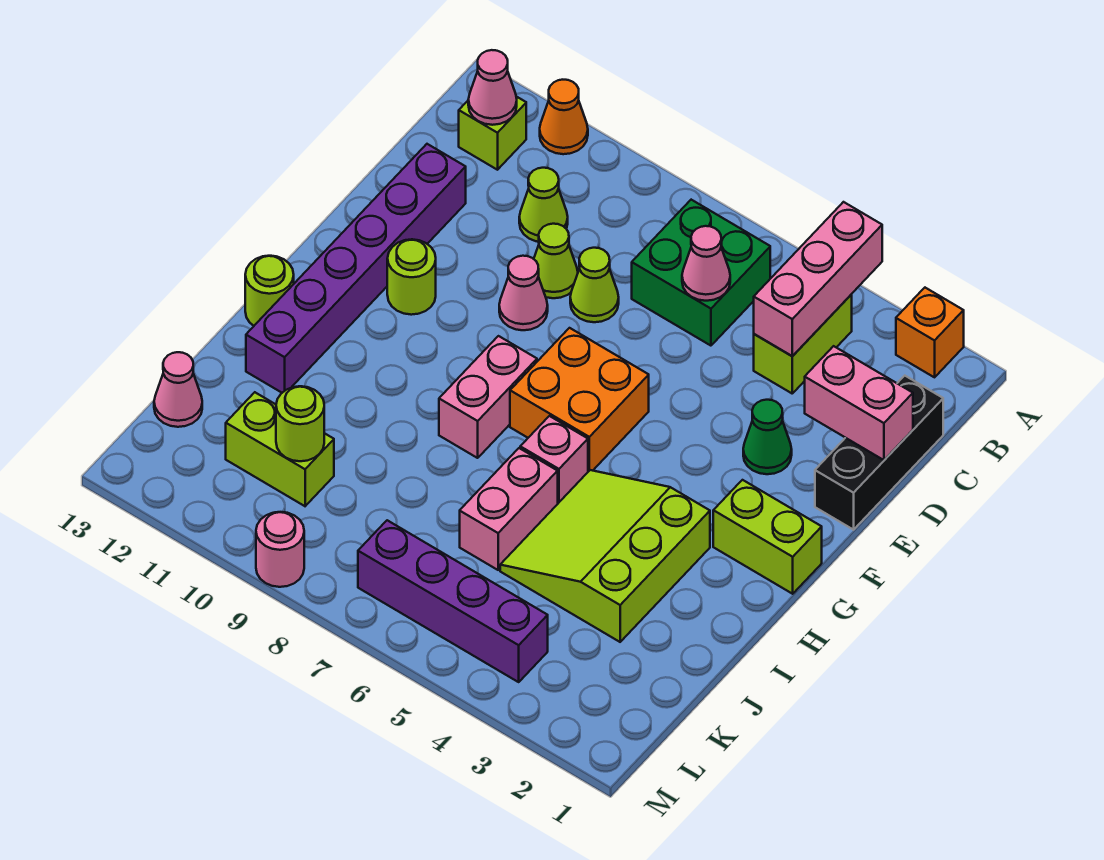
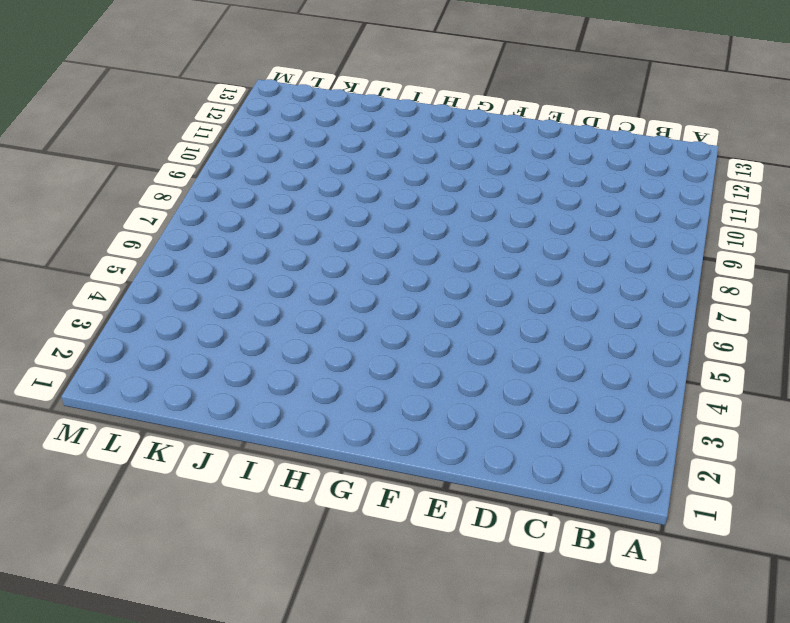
none -> orange 1x1 brick [896,288,964,377]
none -> orange 1x1 cone [540,80,588,154]
none -> lime 1x2 brick [754,294,852,393]

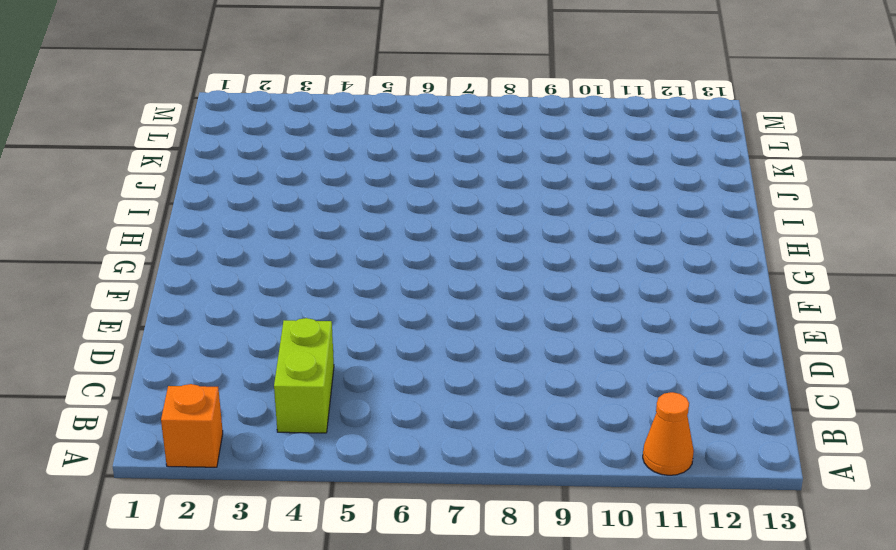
none -> green 2x2 brick [632,200,770,346]
none -> lime 1x1 brick [459,97,526,170]
none -> black 1x3 brick [815,376,943,530]

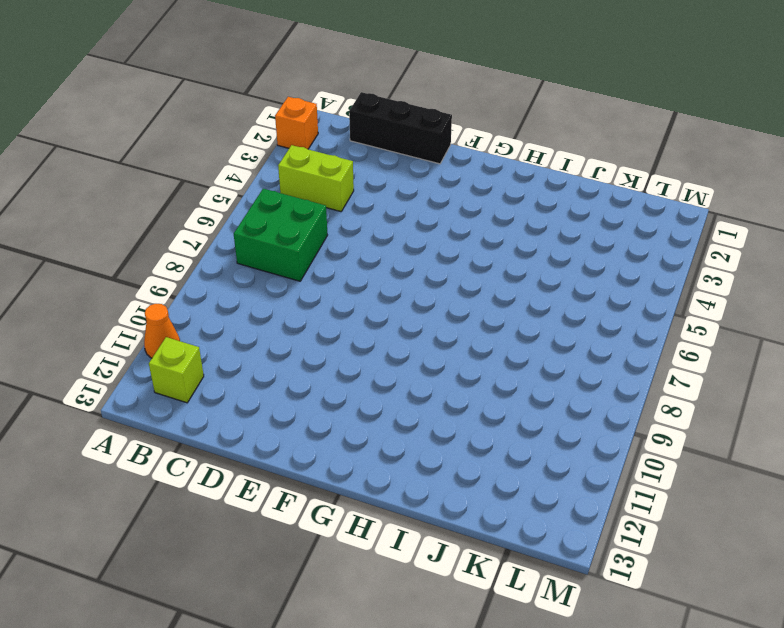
none -> lime 1x1 cone [519,168,568,242]
none -> lime 1x1 cone [570,248,619,322]
none -> lime 1x1 cone [534,224,578,298]

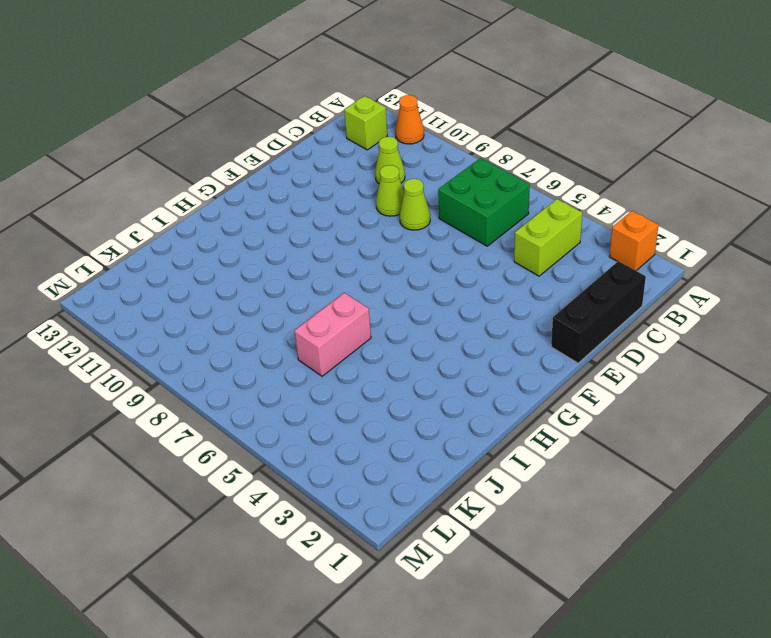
none -> purple 1x6 brick [246,144,466,393]
none -> green 1x1 cone [743,400,792,474]
none -> pink 1x1 cone [499,256,548,330]

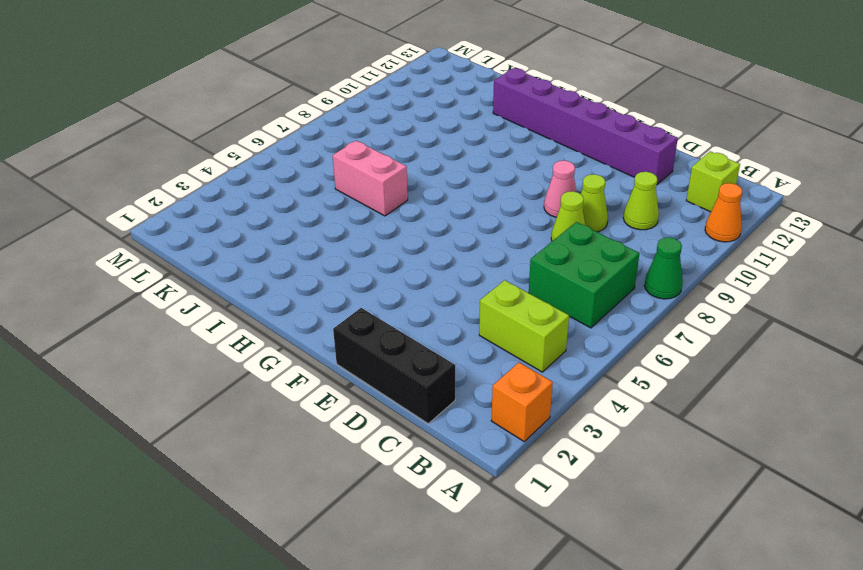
green 1x1 cone [644,238,683,299] -> green 1x1 cone moved to [743,400,792,474]
none -> orange 2x2 brick [510,328,649,472]
none -> lime 1x1 round brick [387,239,436,315]
none -> lime 1x2 brick [713,480,822,594]

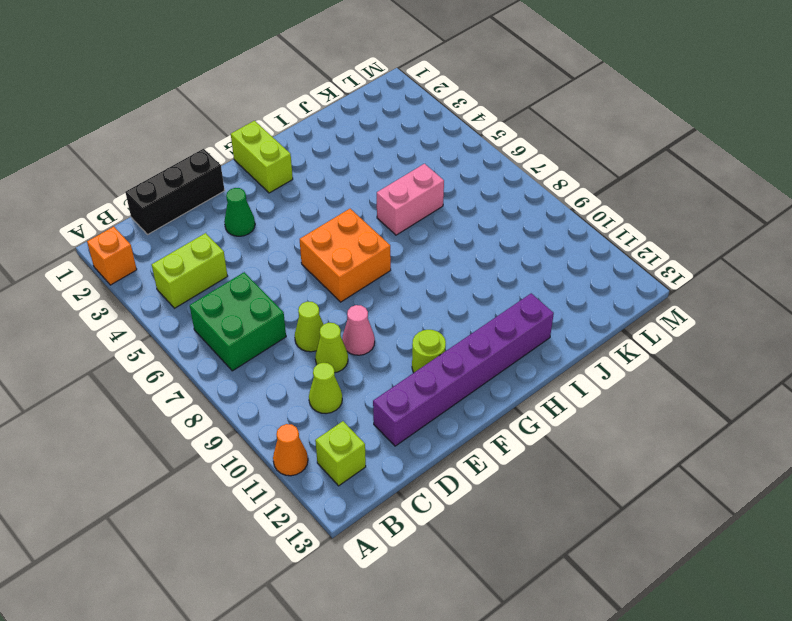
none -> pink 1x2 brick [439,336,537,458]
none -> lime 3x3 slope [500,470,710,642]
none -> pink 1x1 brick [520,416,588,503]

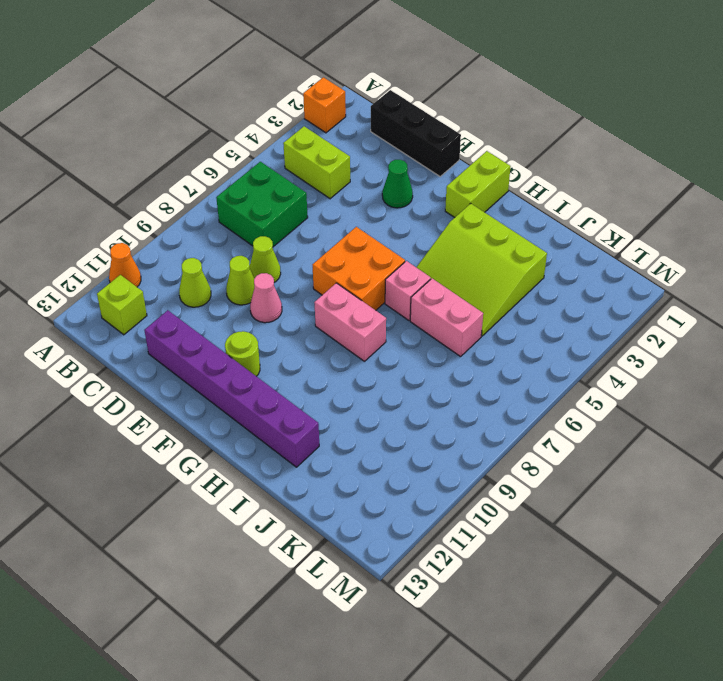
none -> lime 1x1 round brick [245,256,294,326]
none -> lime 1x2 brick [226,392,334,506]
none -> pink 1x1 cone [154,352,202,427]

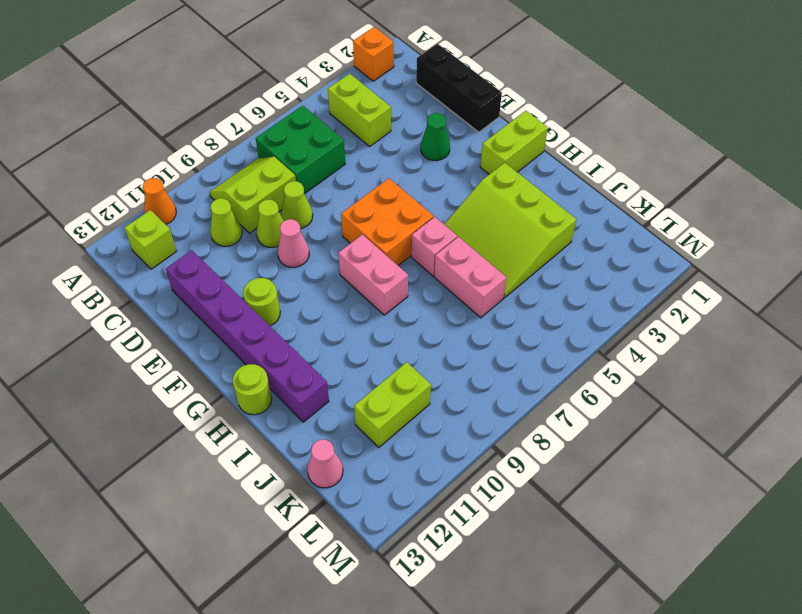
lime 2x2 slope [209,157,296,233] -> none
none -> purple 1x4 brick [358,520,548,682]
none -> pink 1x1 round brick [256,512,304,587]
none -> pink 1x3 brick [754,202,882,356]

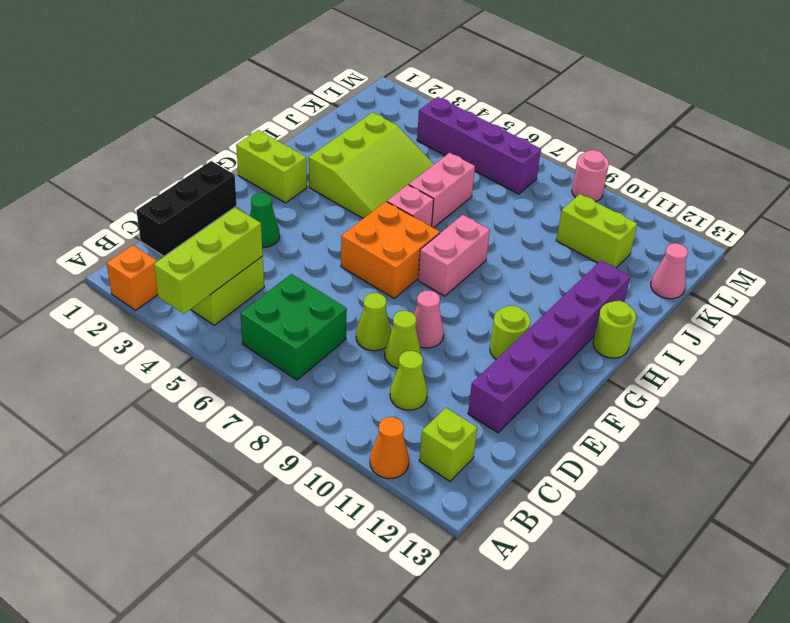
lime 1x3 brick [154,208,263,314] -> pink 1x3 brick [754,202,882,356]
none -> pink 1x1 cone [468,50,517,125]
none -> pink 1x1 cone [682,226,730,301]
none -> pink 1x2 brick [805,346,913,460]

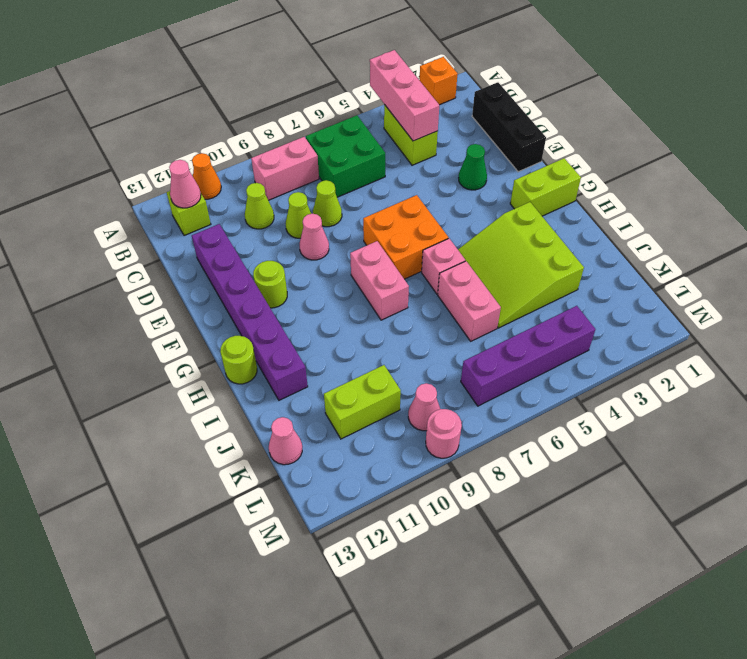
pink 1x2 brick [251,137,319,200] -> pink 1x2 brick moved to [805,346,913,460]
pink 1x1 cone [408,383,440,431] -> pink 1x1 cone moved to [682,226,730,301]
none -> lime 1x1 round brick [276,386,324,461]

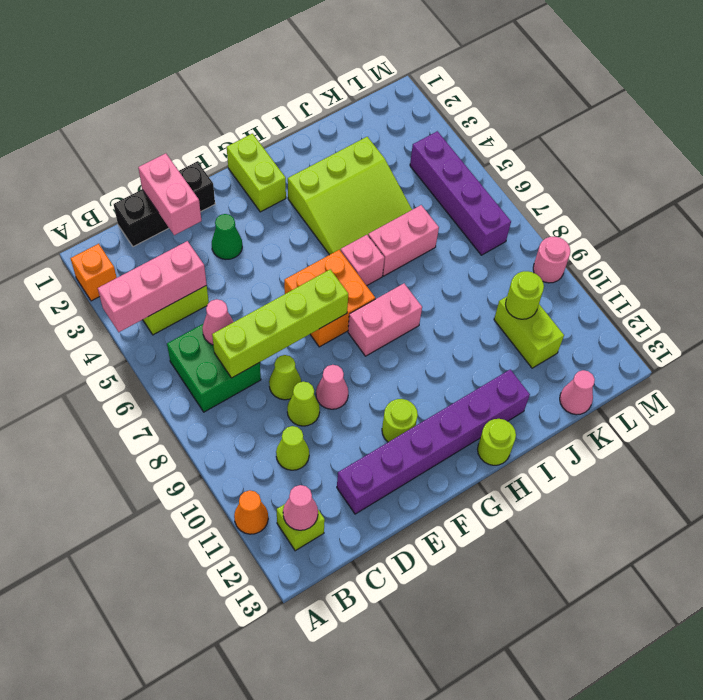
lime 1x4 brick [212,269,348,378] -> none

